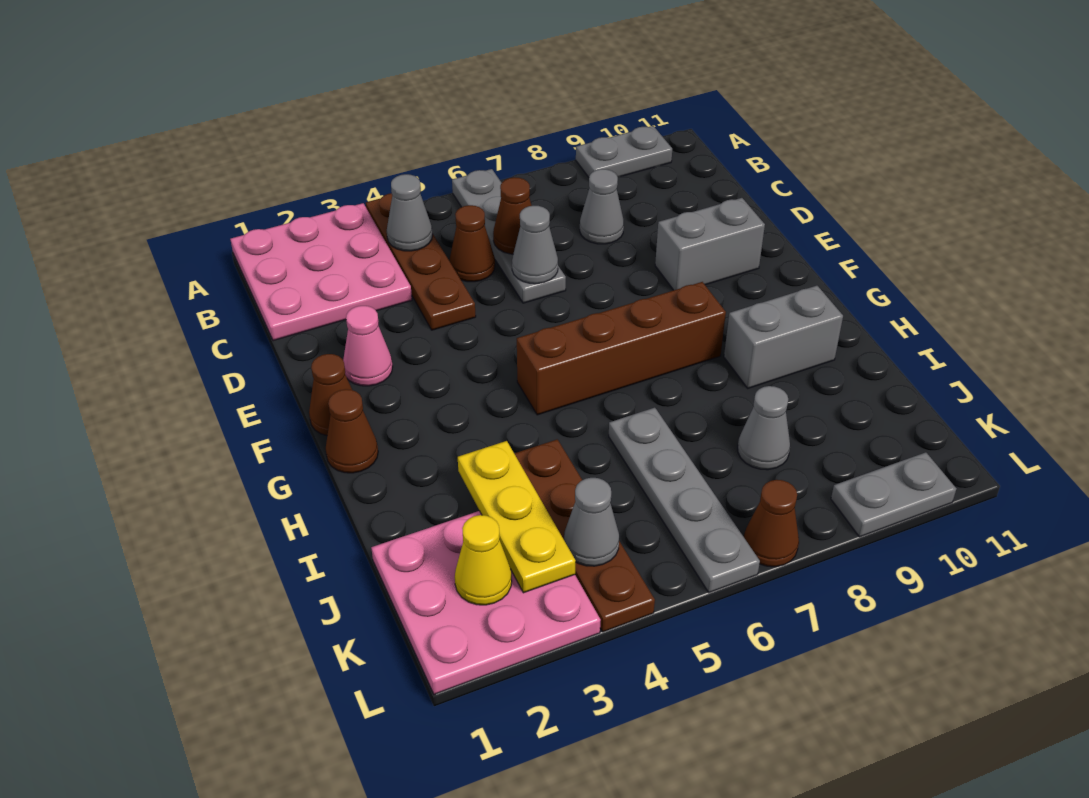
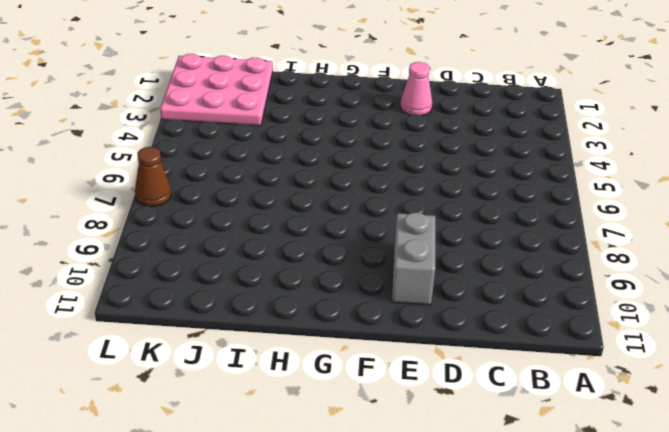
none -> pink 3x3 plate [230,203,412,341]
none -> brown 1x4 plate [366,193,476,330]
none -> grey 1x4 plate [452,169,566,303]

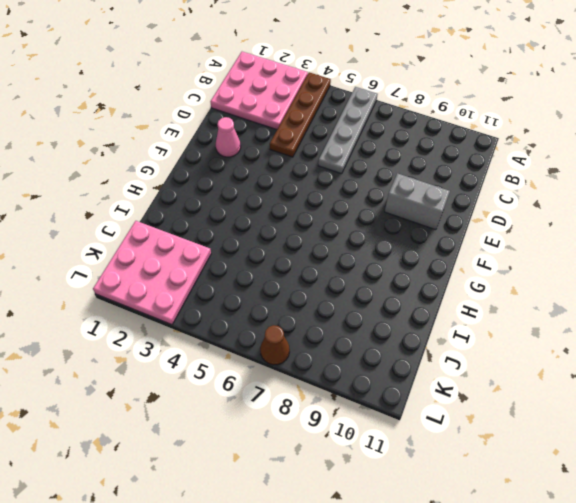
none -> grey 1x2 plate [576,126,672,177]
none -> brown 1x1 cone [449,205,495,282]
none -> grey 1x1 cone [580,169,624,244]

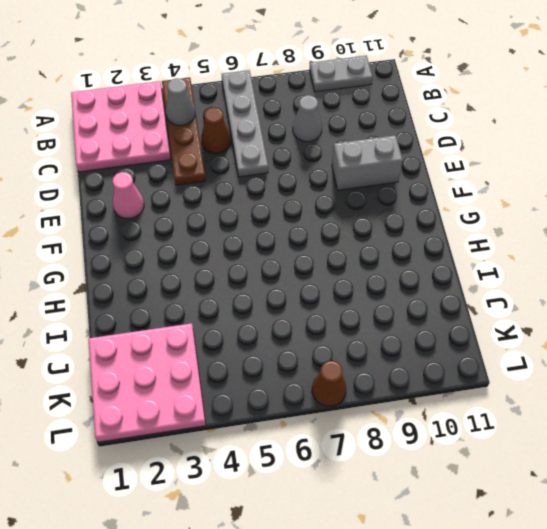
none -> brown 1x1 cone [309,354,352,436]
none -> brown 1x1 cone [326,389,378,473]
none -> brown 1x4 brick [517,282,726,415]

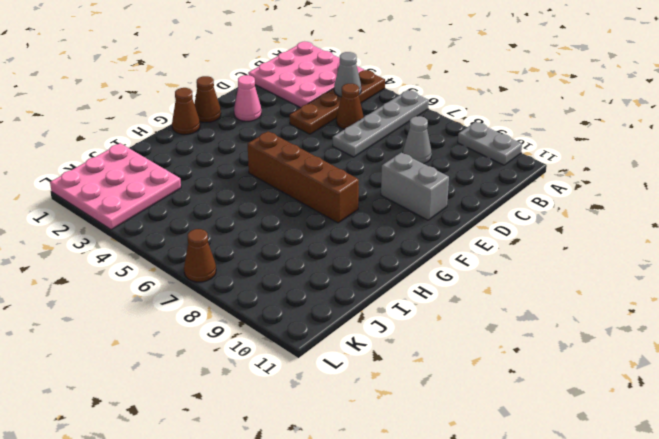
none -> grey 1x2 brick [724,286,843,388]
none -> brown 1x4 plate [514,439,655,632]
none -> grey 1x4 plate [609,408,760,593]

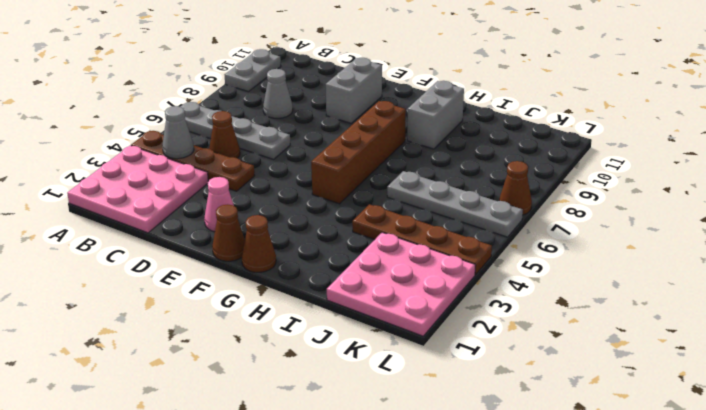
none -> grey 1x1 cone [738,386,790,470]
none -> grey 1x2 plate [831,452,956,537]
none -> brown 1x1 cone [493,177,532,254]

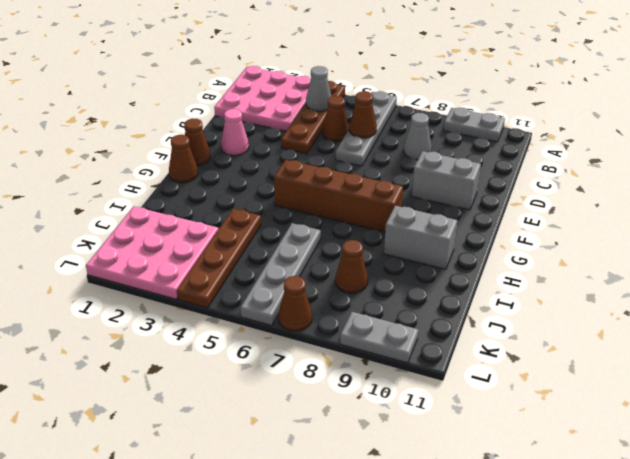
brown 1x1 cone [335,240,368,293] -> grey 1x1 cone [738,386,790,470]
none -> grey 1x1 cone [512,206,558,284]
none -> yellow 1x3 plate [458,441,576,593]
none -> yellow 1x1 cone [455,515,512,605]

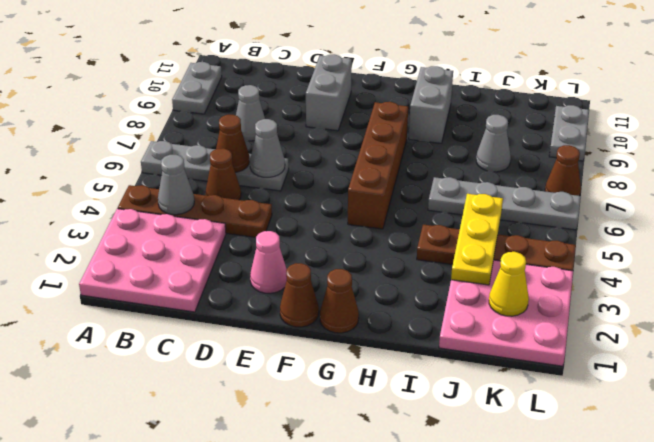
yellow 1x3 plate [451,194,503,285] -> yellow 1x3 plate turned to [458,441,576,593]
none -> grey 1x1 cone [564,478,619,566]

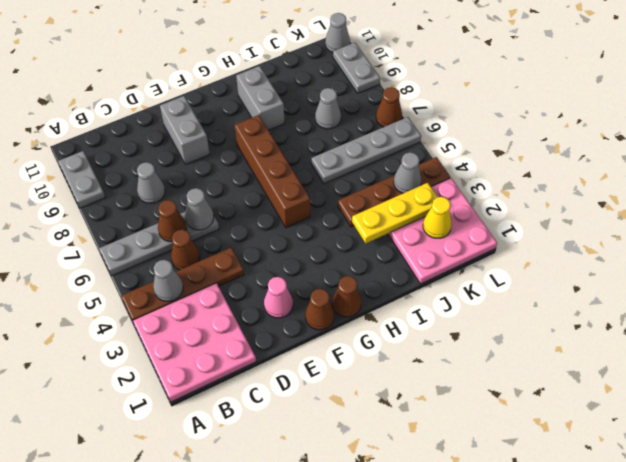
grey 1x1 cone [325,13,350,53] -> none

